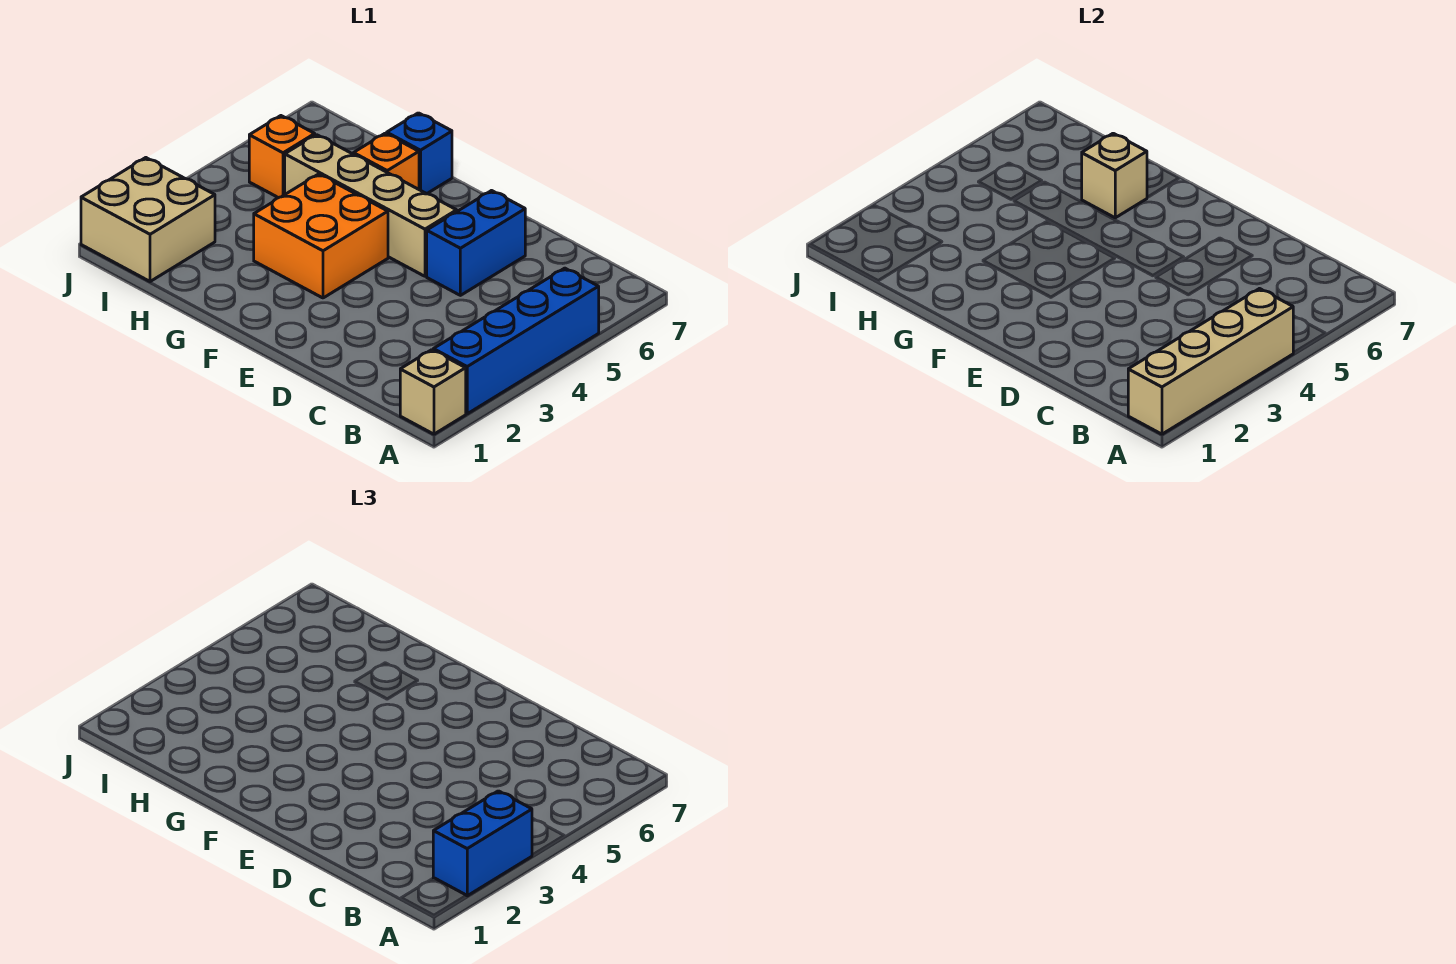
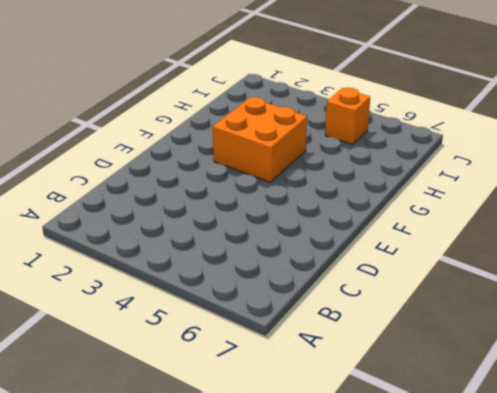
none -> tan 1x1 brick [400,350,466,434]
none -> blue 1x4 brick [433,268,599,414]
none -> blue 1x2 brick [427,191,525,295]

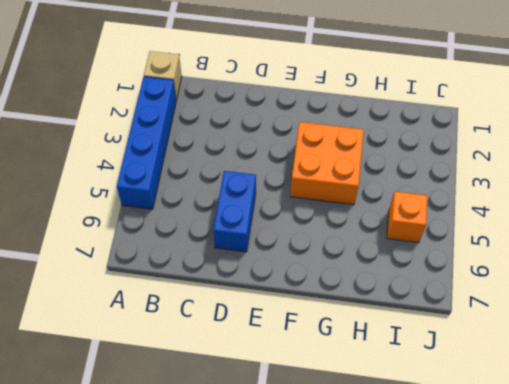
none -> tan 1x4 brick [285,135,457,276]
none -> orange 1x1 brick [354,133,419,189]
none -> blue 1x1 brick [387,113,452,194]

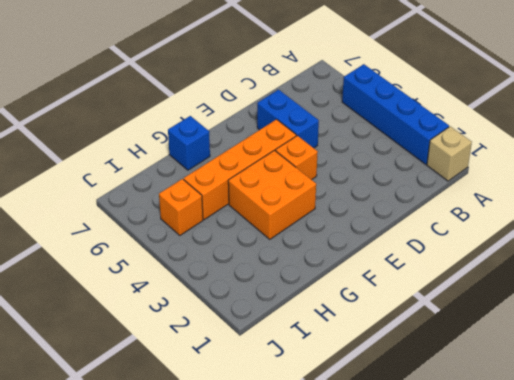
orange 1x1 brick [276,136,318,180] -> orange 1x1 brick moved to [354,133,419,189]
orange 1x4 brick [184,119,296,220] -> tan 1x4 brick [285,135,457,276]
none -> tan 2x2 brick [81,158,215,282]
none -> tan 1x4 brick [1128,289,1293,434]
none -> tan 1x1 brick [1082,133,1147,218]

